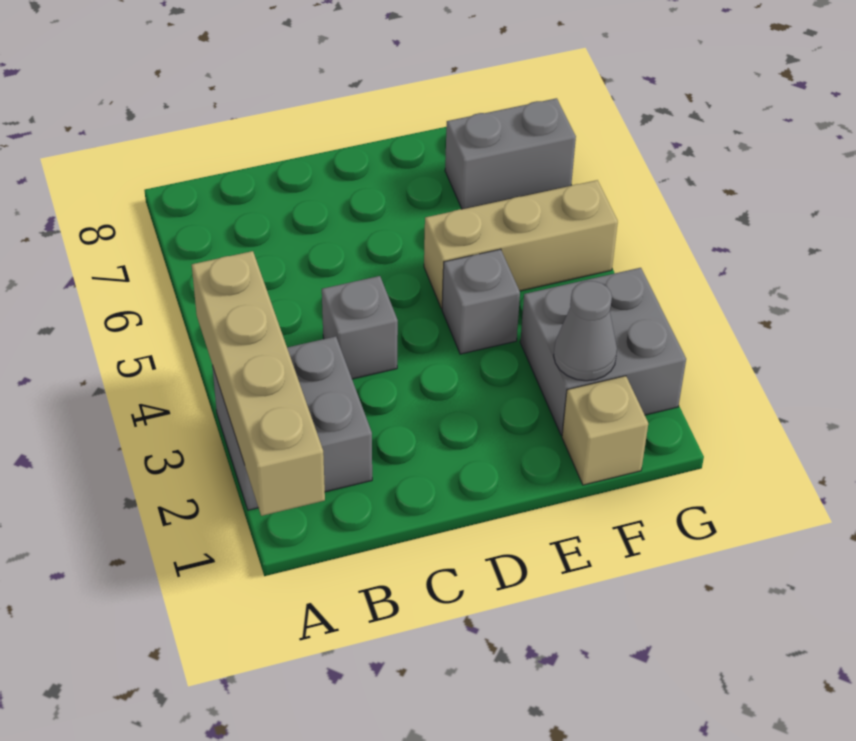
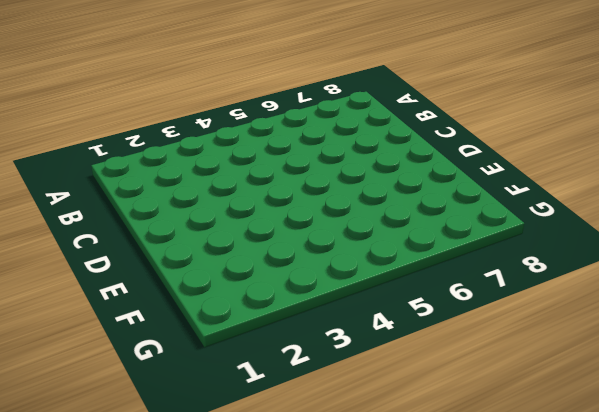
none -> grey 2x2 brick [212,336,372,510]
none -> grey 1x1 brick [322,276,398,379]

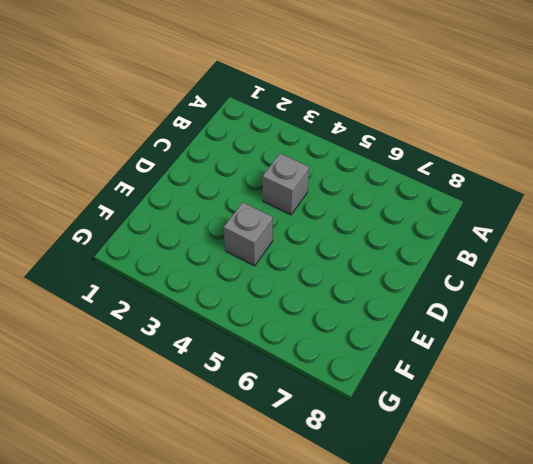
none -> grey 2x2 brick [212,336,372,510]
none -> tan 1x3 brick [424,180,618,309]

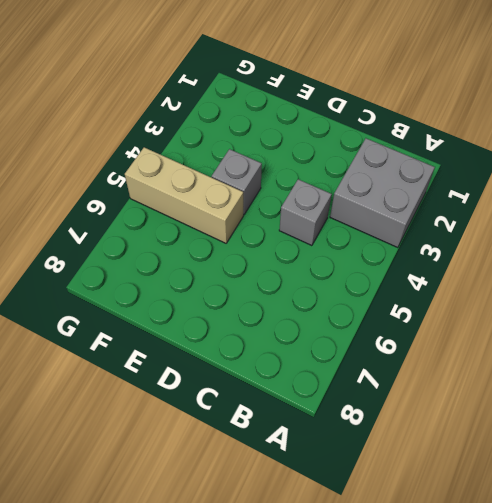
none -> tan 1x1 brick [562,376,648,485]
none -> grey 2x2 brick [520,268,686,435]

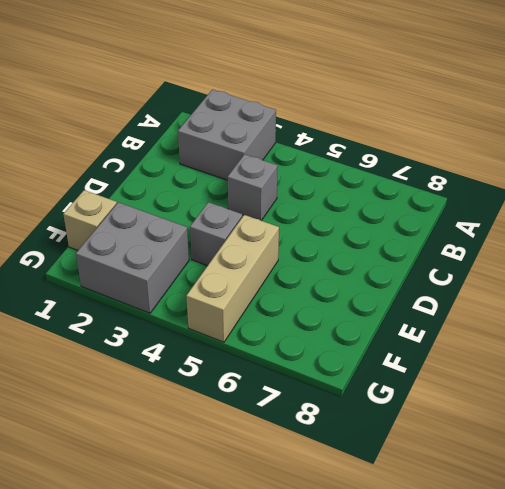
none -> grey 1x2 brick [445,98,576,209]
none -> tan 1x4 brick [192,251,325,516]

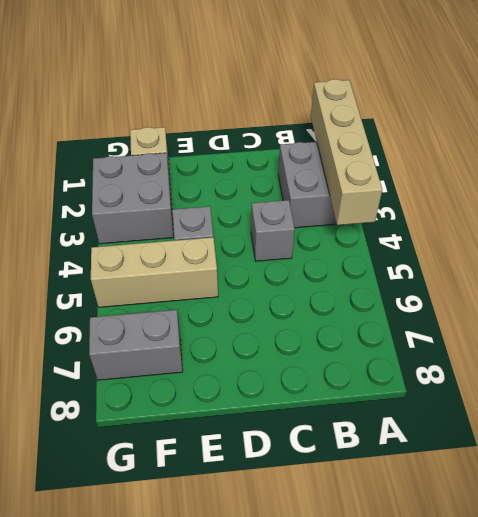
none -> grey 1x1 cone [554,281,617,381]

